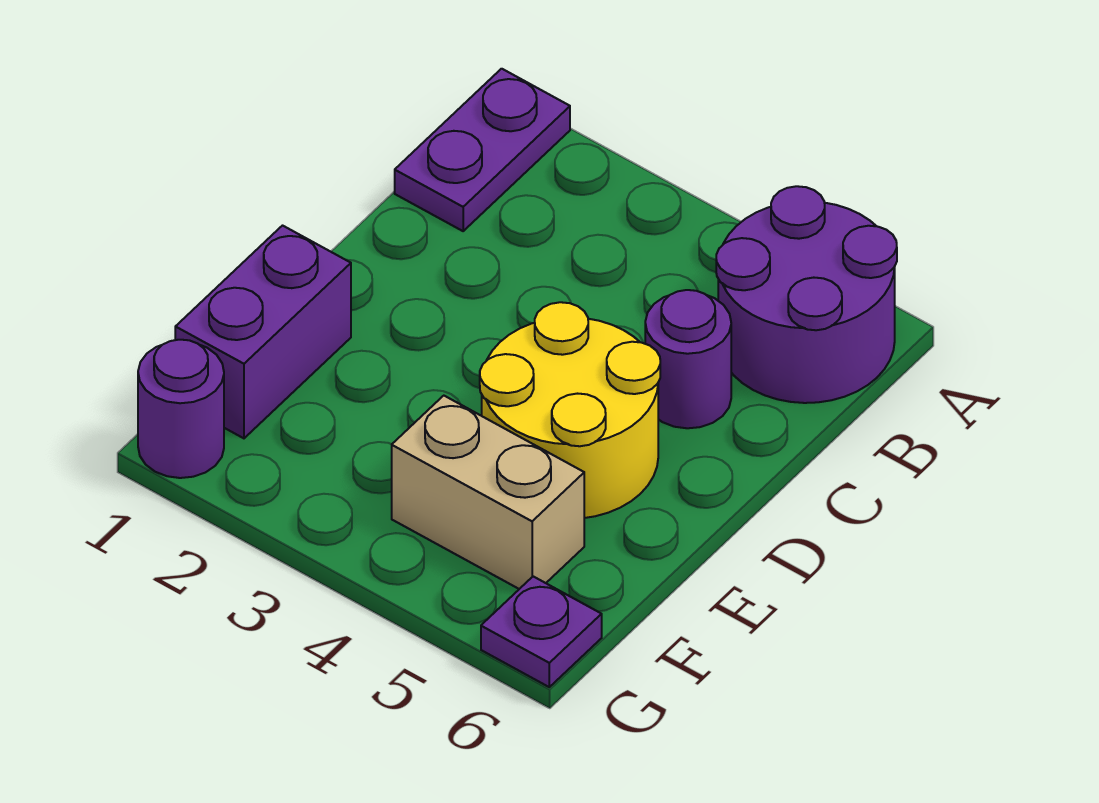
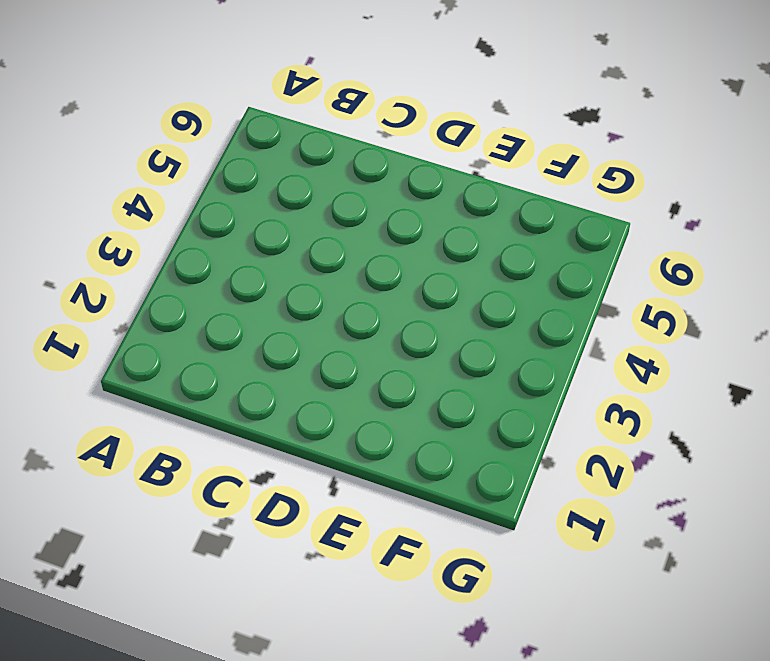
none -> purple 1x2 plate [395,69,570,231]
none -> purple 2x2 round brick [716,186,897,403]

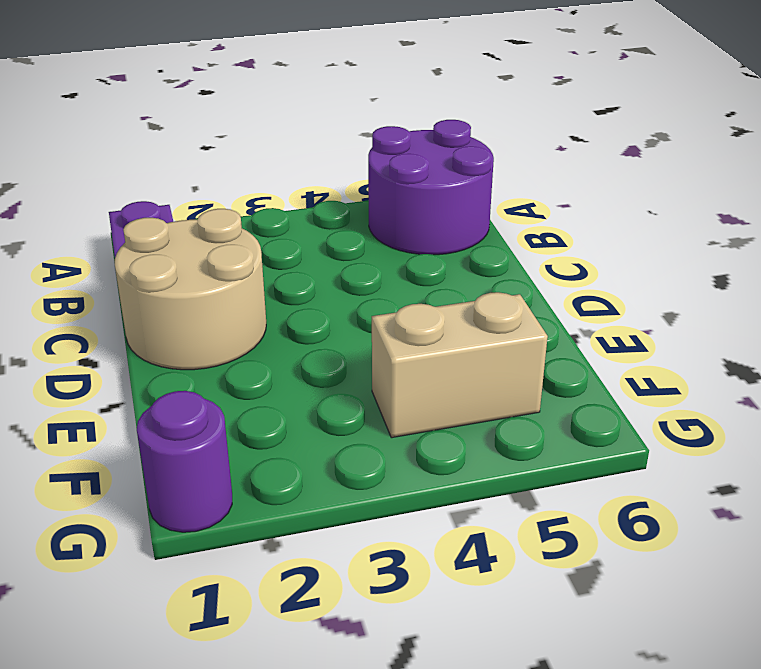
tan 2x2 round brick [115,209,266,370] -> none
none -> purple 1x1 round brick [645,290,731,428]
none -> yellow 2x2 round brick [480,302,660,518]

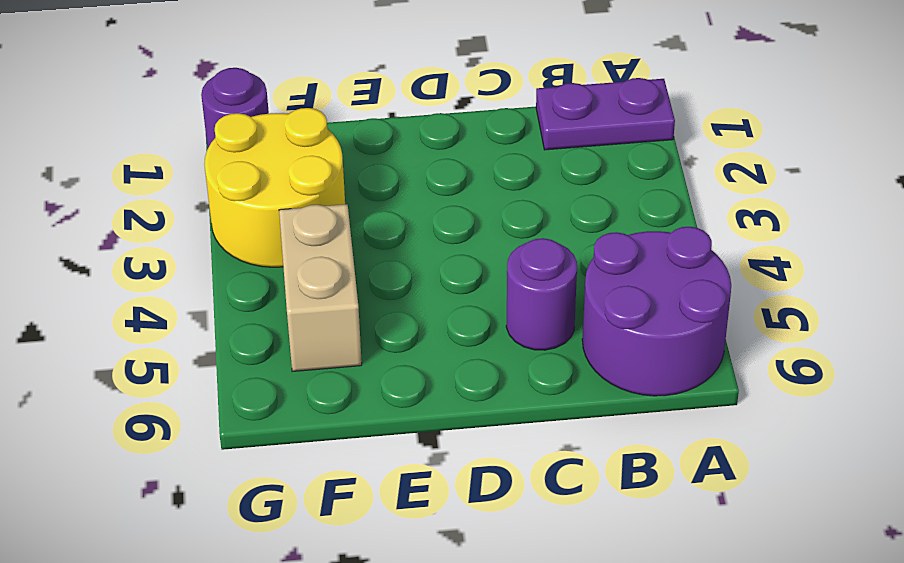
yellow 2x2 round brick [204,108,345,267] -> yellow 2x2 round brick moved to [480,302,660,518]
none -> purple 1x2 brick [175,226,351,438]
none -> purple 1x1 plate [481,576,602,687]

